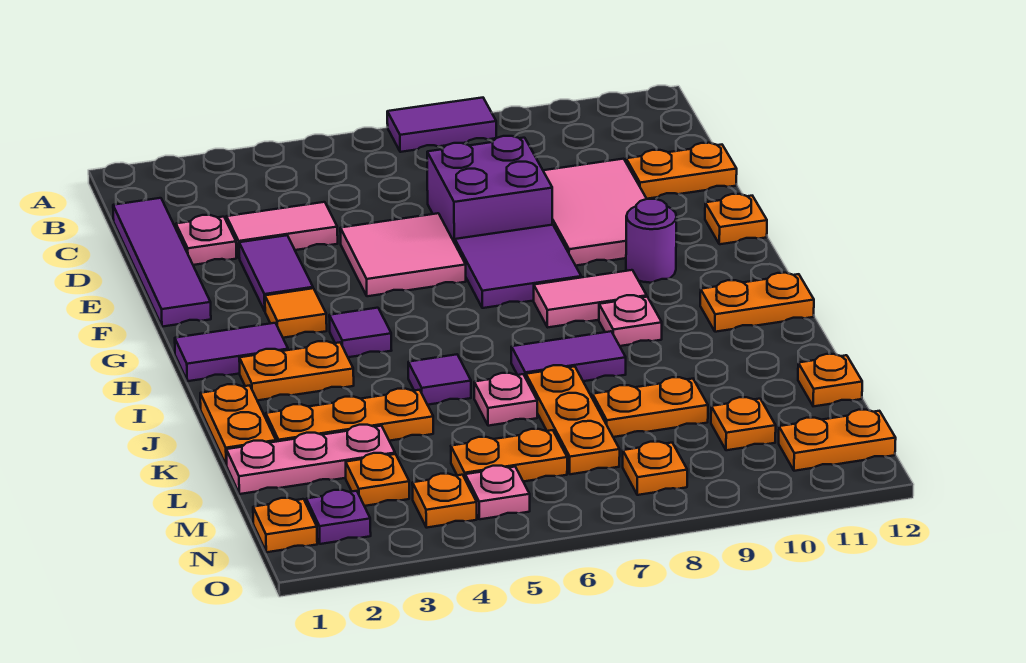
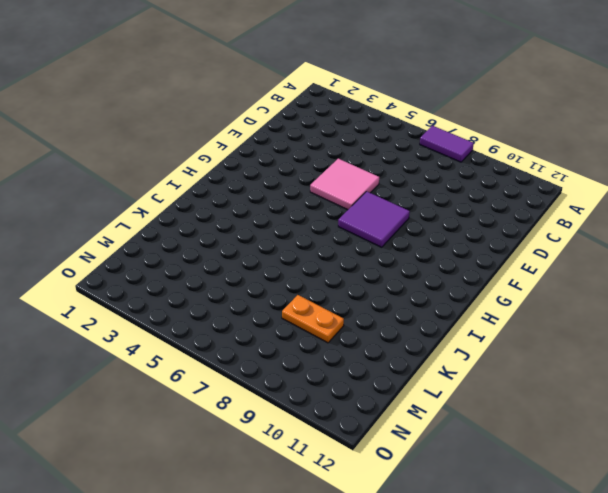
none -> purple 1x4 tile [113,198,211,327]
none -> pink 1x1 plate [176,215,236,265]
none -> pink 1x2 tile [227,202,338,257]
none -> purple 2x2 brick [427,136,552,243]

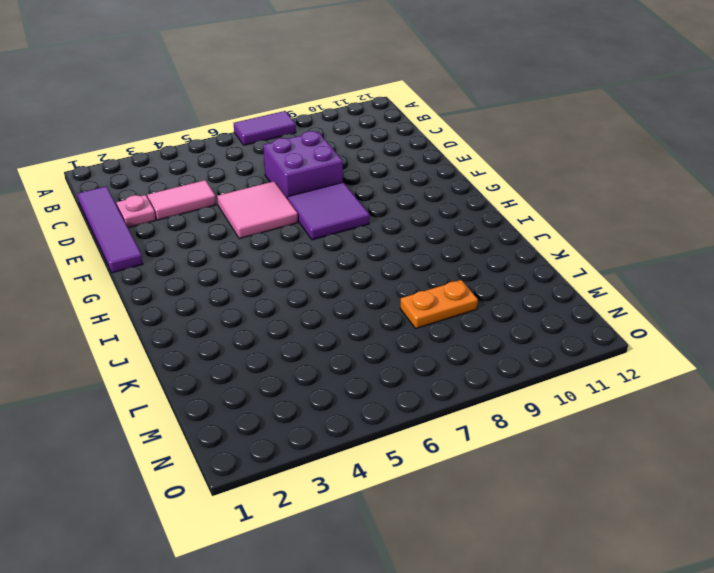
none -> pink 2x3 tile [543,159,646,266]
none -> orange 1x2 plate [626,143,737,199]
none -> purple 1x2 tile [239,235,313,311]
none -> orange 1x1 plate [705,194,767,244]

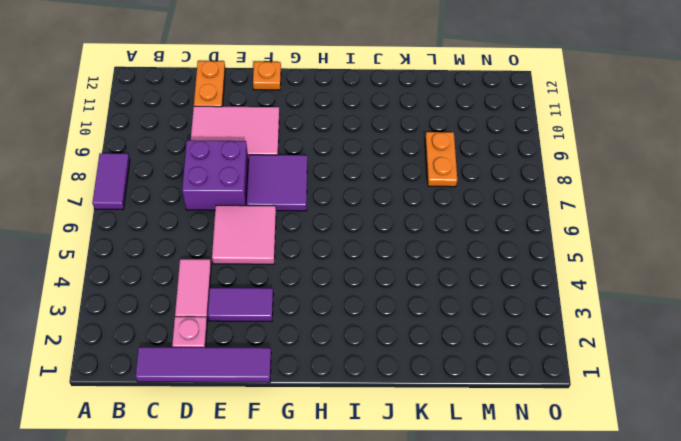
none -> orange 1x1 tile [265,288,327,338]
none -> purple 1x1 round brick [626,199,677,283]
none -> purple 1x2 tile [175,323,288,381]
none -> purple 1x1 tile [329,308,392,357]

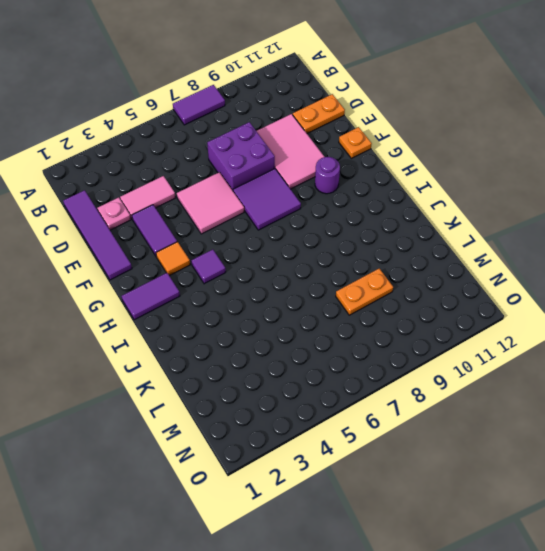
none -> pink 1x2 tile [534,270,647,327]
none -> orange 1x2 plate [239,341,354,400]
none -> pink 1x1 plate [599,295,662,346]
none -> orange 1x2 plate [700,273,814,332]

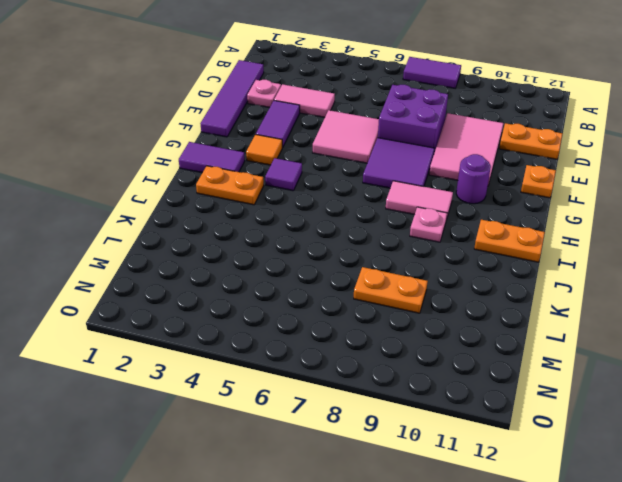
none -> orange 1x2 plate [200,384,276,465]
none -> purple 1x1 tile [408,354,471,405]
none -> purple 1x2 tile [511,331,626,381]
none -> orange 1x3 plate [266,389,433,442]

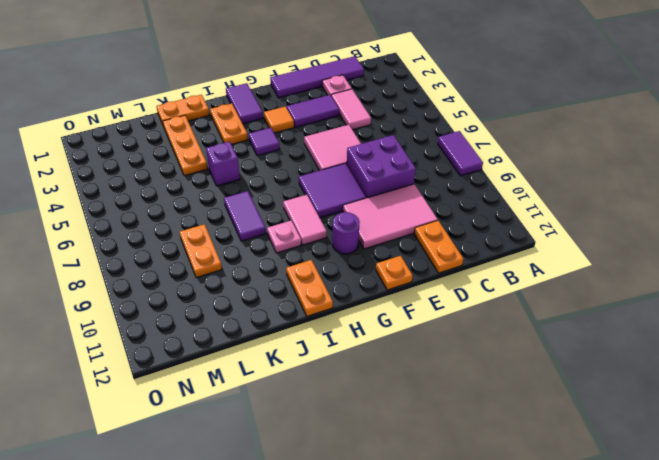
purple 1x1 brick [206,142,240,186] -> purple 1x1 tile [408,354,471,405]
none -> pink 1x1 plate [474,373,537,426]
none -> orange 1x3 plate [526,365,620,474]
none -> pink 1x3 plate [226,425,395,494]
none -> orange 1x1 plate [798,354,862,406]

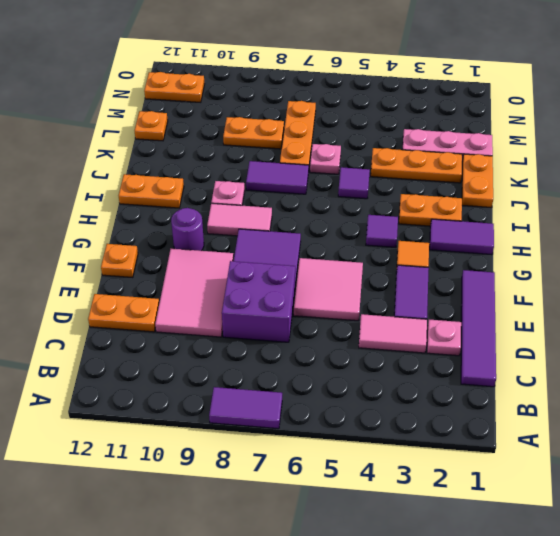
none -> orange 1x1 plate [346,453,409,506]
none -> orange 1x2 plate [451,429,567,482]
none -> orange 1x1 plate [711,397,776,450]
none -> orange 1x1 plate [253,498,317,552]

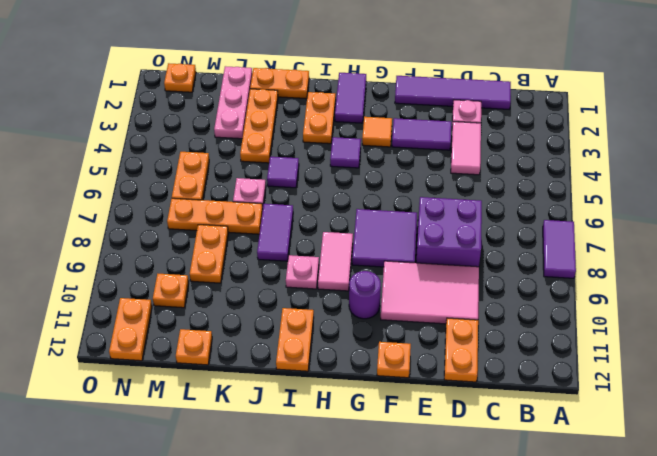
none -> pink 2x2 tile [340,213,466,296]
none -> orange 1x1 plate [346,453,409,506]
none -> purple 1x1 plate [306,490,371,544]
none -> orange 1x1 plate [412,474,477,528]

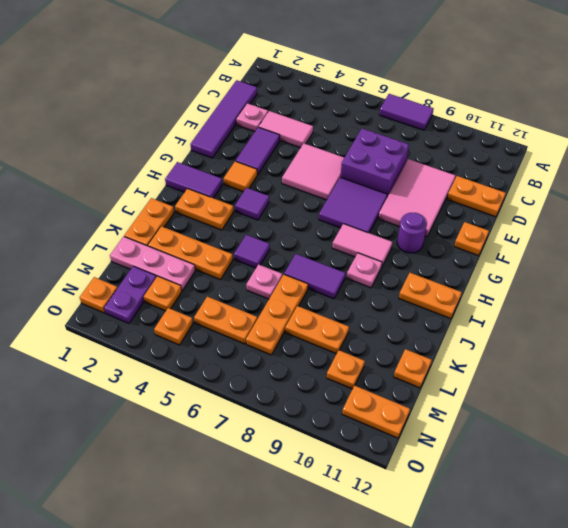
purple 1x2 plate [104,266,156,323] -> purple 1x1 plate [306,490,371,544]
none -> pink 1x1 plate [465,466,530,519]
none -> orange 1x1 plate [623,442,687,495]

